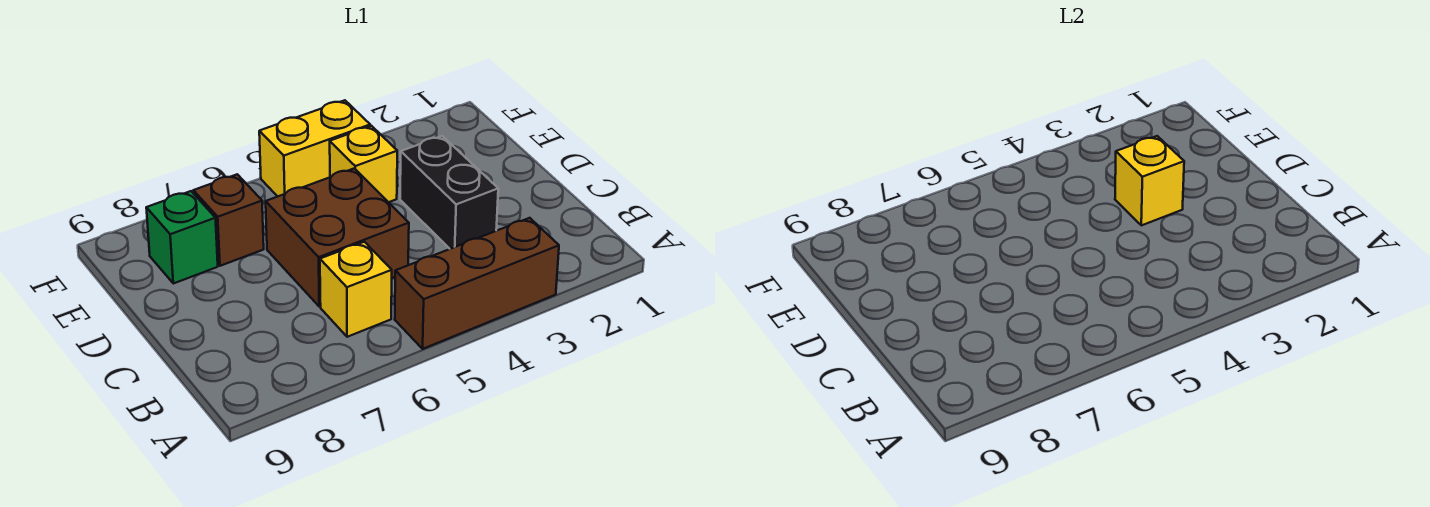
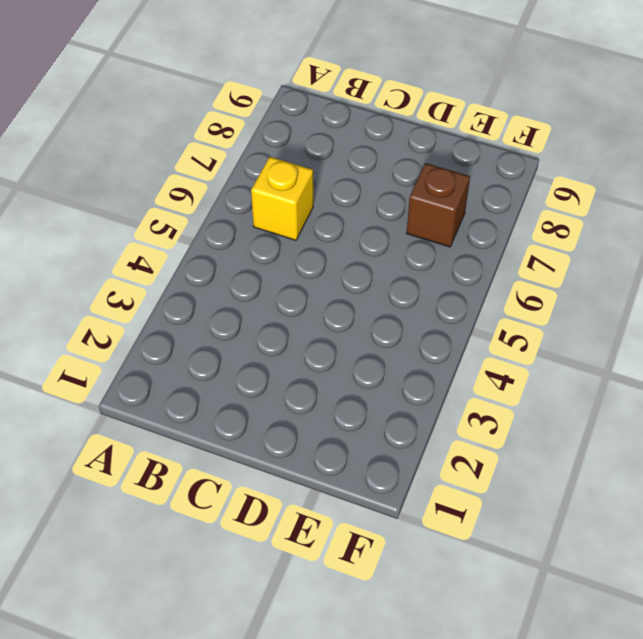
none -> brown 1x3 brick [395,218,559,349]
none -> black 1x2 brick [400,136,498,249]

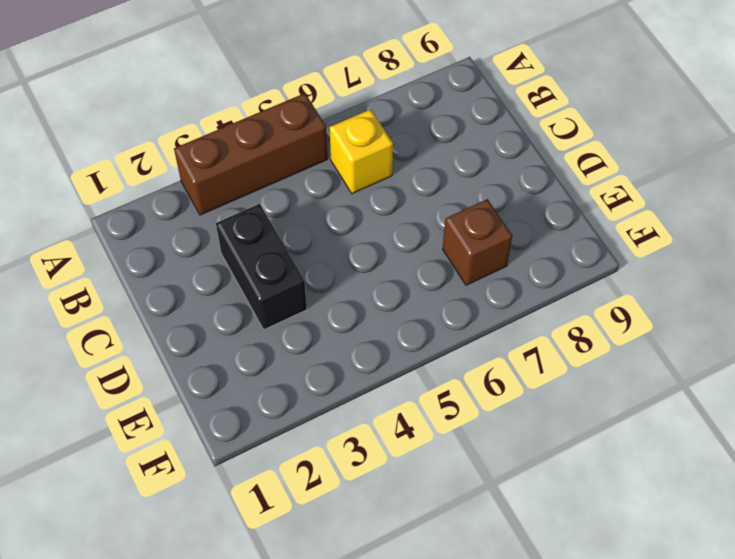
none -> brown 2x2 brick [266,168,409,307]
none -> yellow 1x1 brick [330,126,397,202]

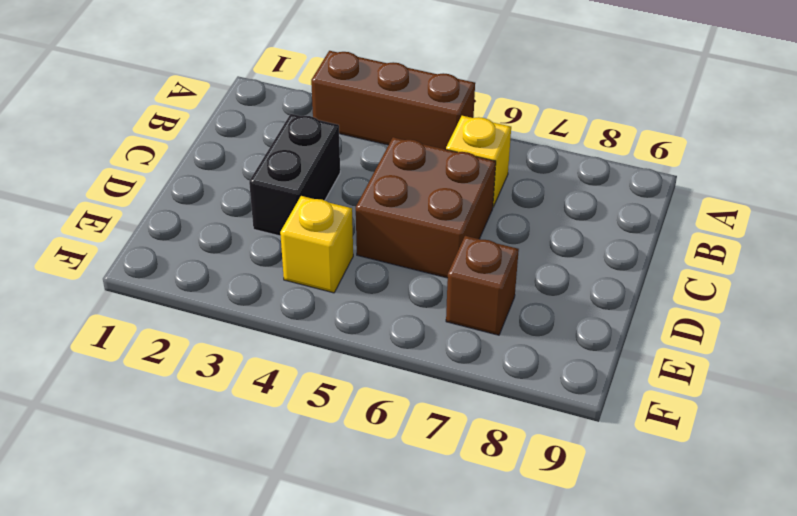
none -> green 1x1 brick [146,191,218,284]
none -> yellow 1x2 brick [259,100,370,196]

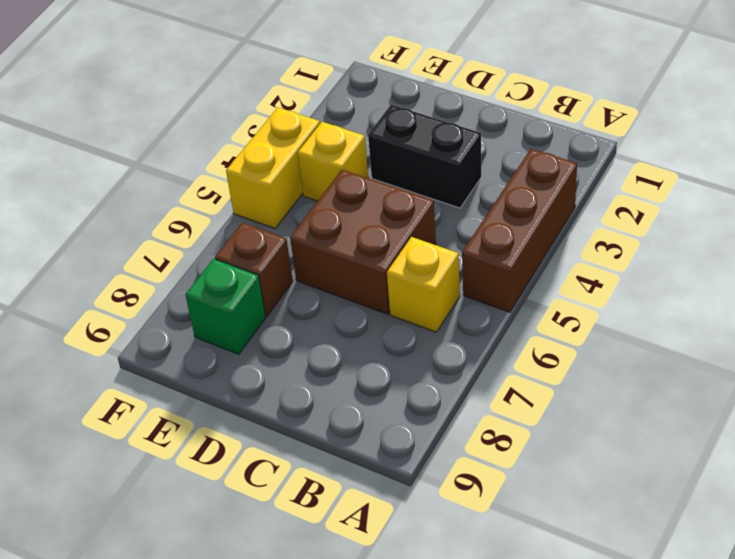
none -> yellow 1x1 brick [1115,136,1184,225]

